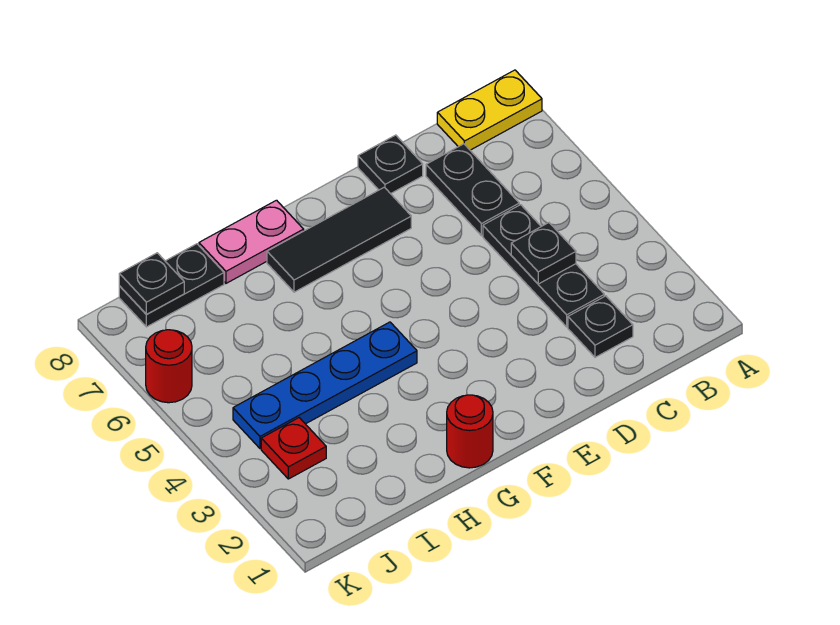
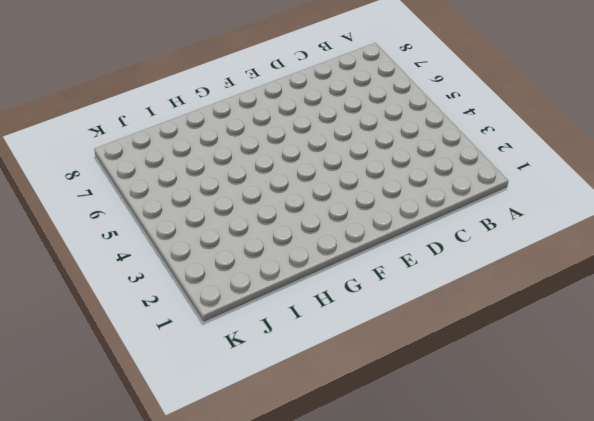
none -> yellow 1x2 plate [437,70,542,150]
none -> black 1x1 plate [568,296,633,357]
none -> black 1x3 plate [483,205,604,327]

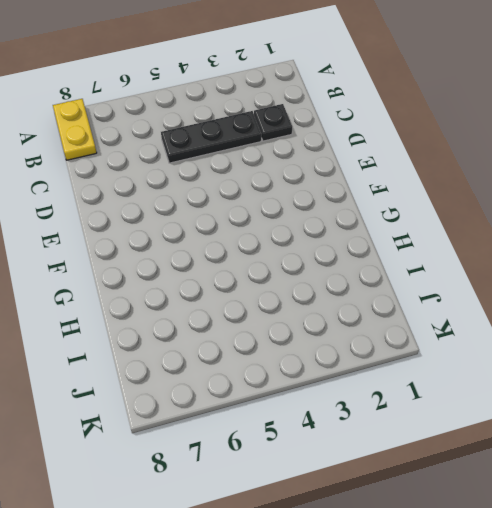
none -> black 1x2 plate [426,144,519,236]
none -> black 1x1 plate [358,135,423,194]
none -> black 1x3 tile [267,187,411,292]

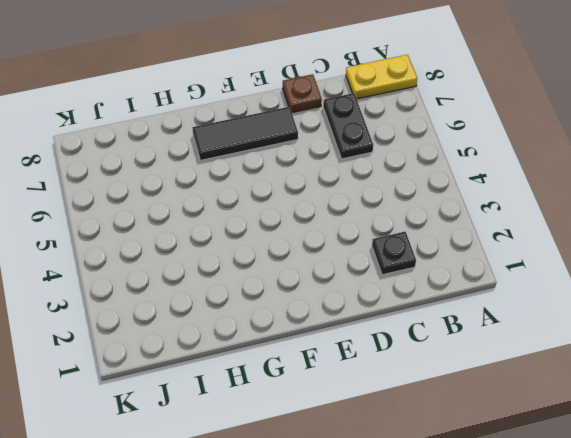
brown 1x1 plate [283,74,322,113] -> black 1x1 plate [358,135,423,194]
none -> black 1x3 plate [483,205,604,327]
none -> red 1x1 round brick [447,395,493,468]
none -> blue 1x4 plate [233,322,417,449]

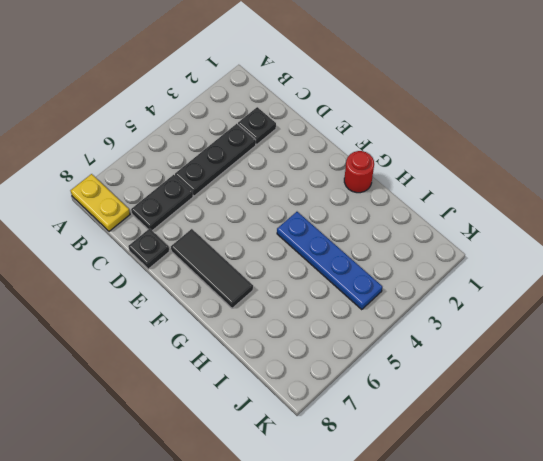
none -> pink 1x2 plate [199,200,304,283]
none -> black 1x2 plate [119,244,224,327]
none -> red 1x1 plate [261,418,326,479]

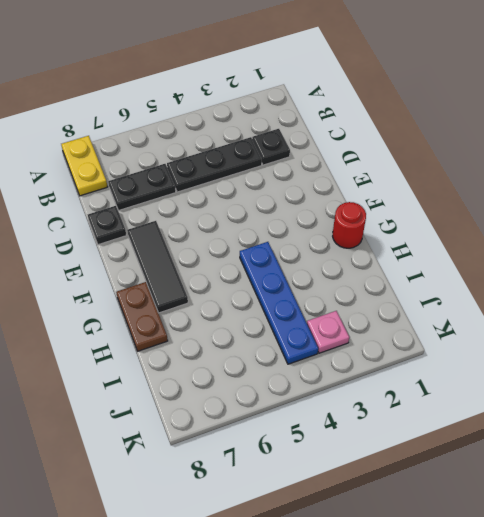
brown 1x2 plate [116,282,168,351] -> pink 1x2 plate [199,200,304,283]
pink 1x1 plate [307,311,349,353] -> red 1x1 plate [261,418,326,479]
none -> black 1x2 plate [119,244,224,327]
none -> red 1x1 round brick [146,330,192,403]
none -> black 1x1 plate [511,223,576,284]

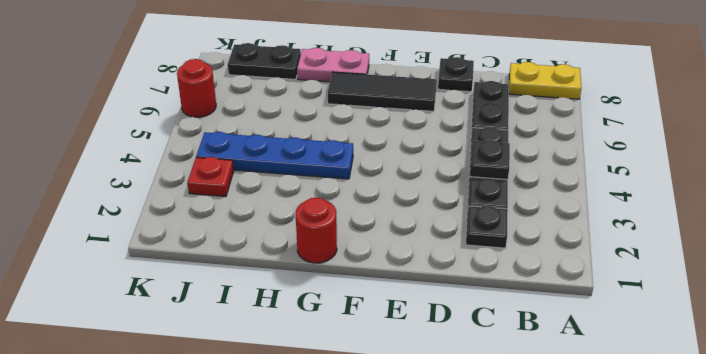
none -> black 1x1 plate [119,253,184,315]

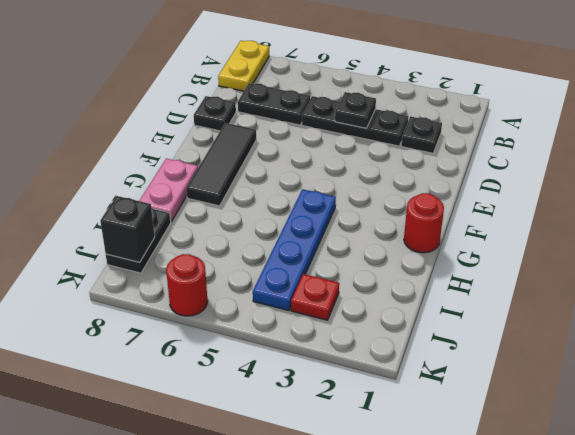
black 1x1 brick [100,196,155,262] -> black 1x1 plate [119,253,184,315]

